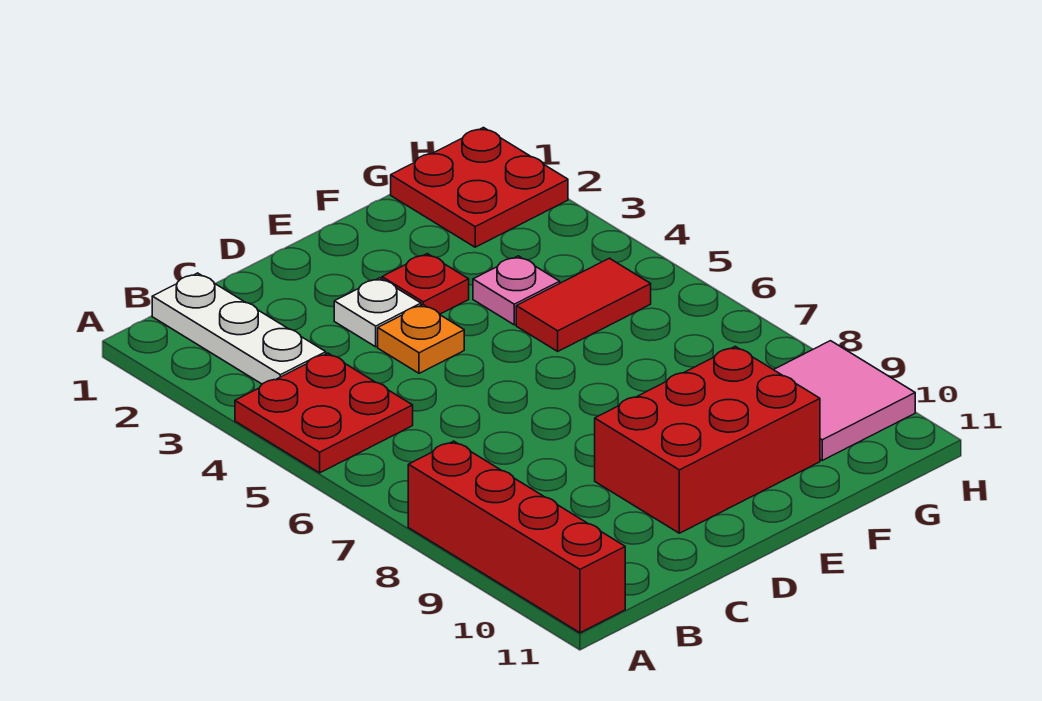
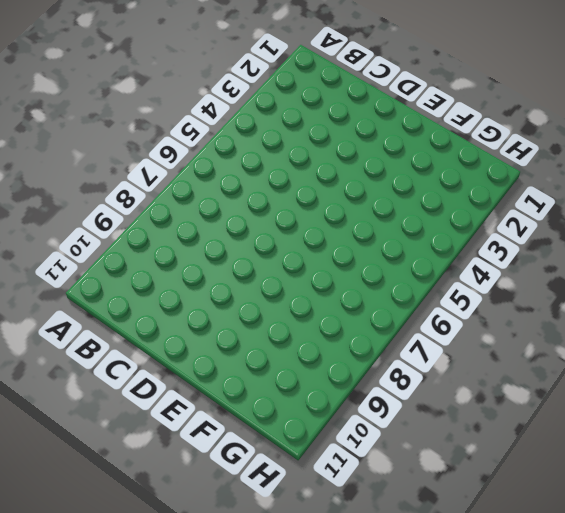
none -> red 2x2 plate [235,353,413,473]
none -> red 1x4 brick [408,441,625,633]

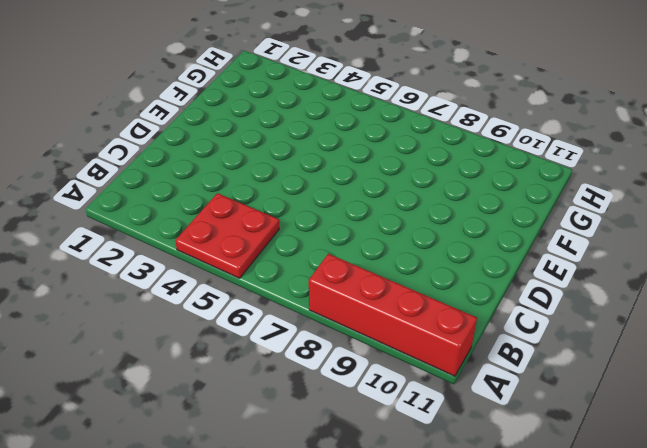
none -> white 1x3 plate [152,273,326,384]
none -> white 1x1 plate [334,278,421,347]

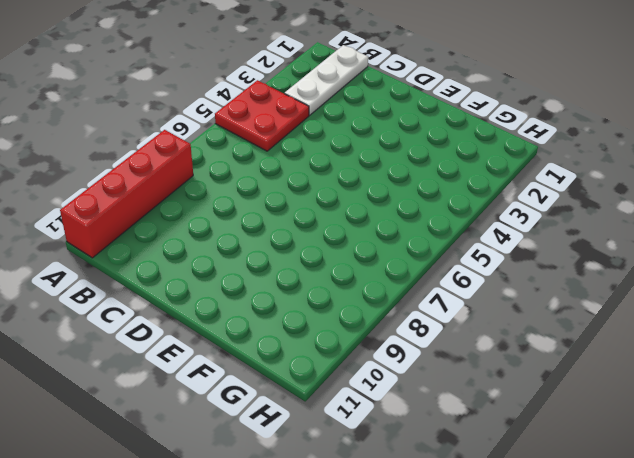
none -> white 1x1 plate [334,278,421,347]
none -> orange 1x1 plate [378,305,464,373]

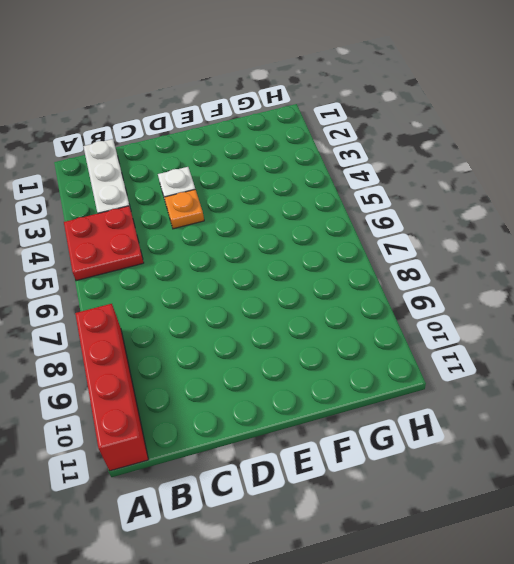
none -> red 2x3 brick [595,346,820,533]
none -> red 1x1 plate [382,254,469,314]

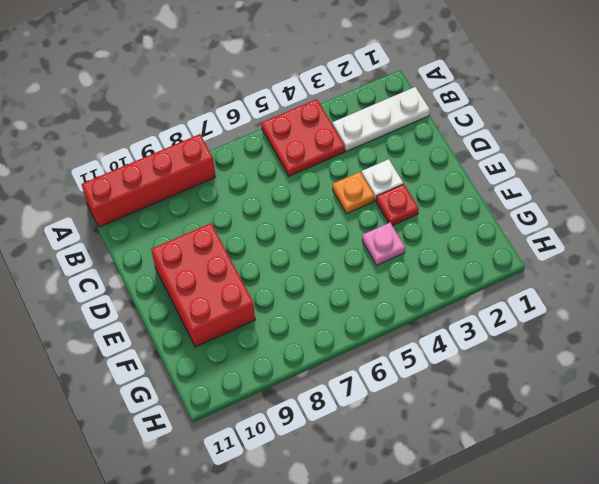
none -> red 1x2 tile [516,258,651,351]
none -> red 2x2 plate [391,128,568,247]

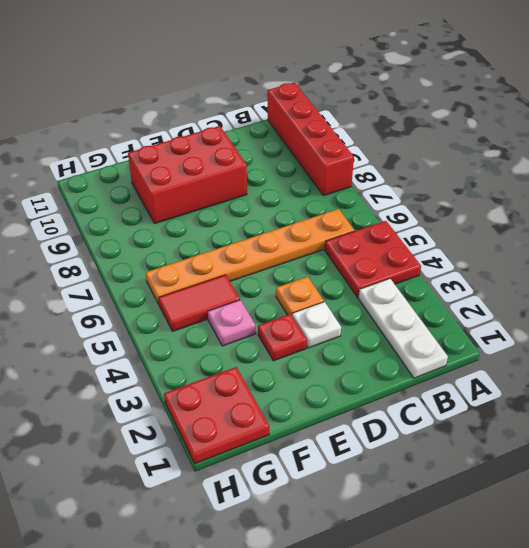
orange 1x6 plate [146,209,354,305] -> none
none -> pink 2x2 tile [774,341,915,460]

